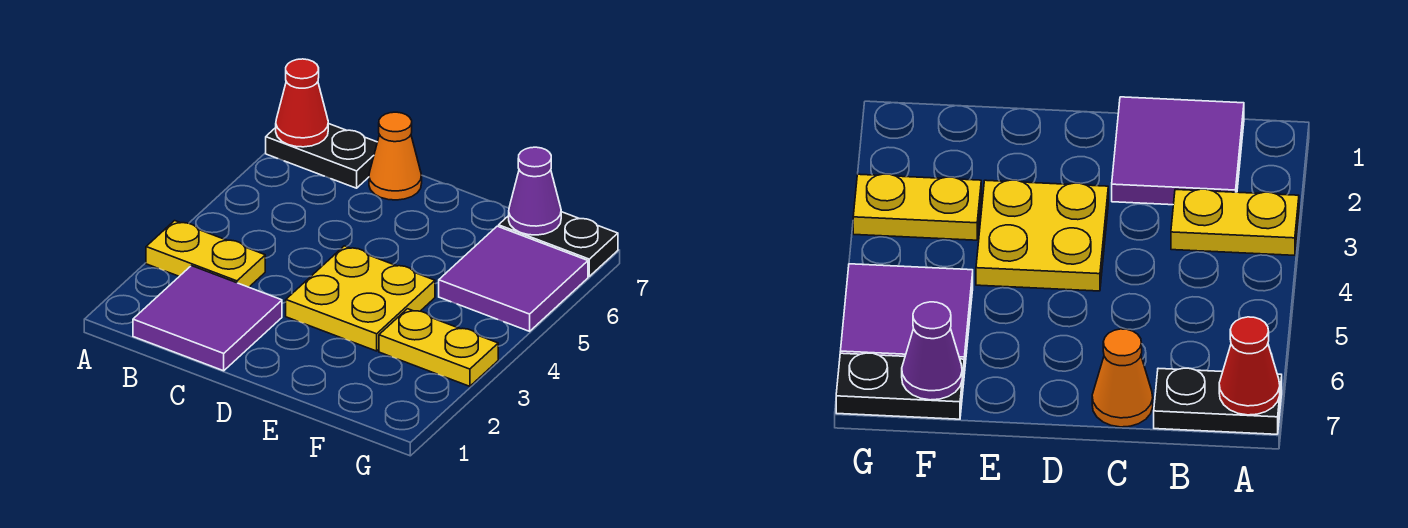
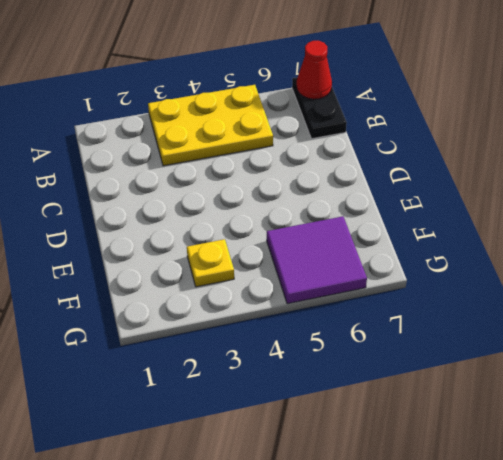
yellow 2x3 plate [148,85,273,166] -> yellow 1x2 plate [146,221,265,287]
yellow 1x1 plate [187,239,234,287] -> yellow 1x2 plate [379,309,498,386]
none -> purple 2x2 tile [133,266,282,371]
none -> orange 1x1 cone [369,112,422,200]

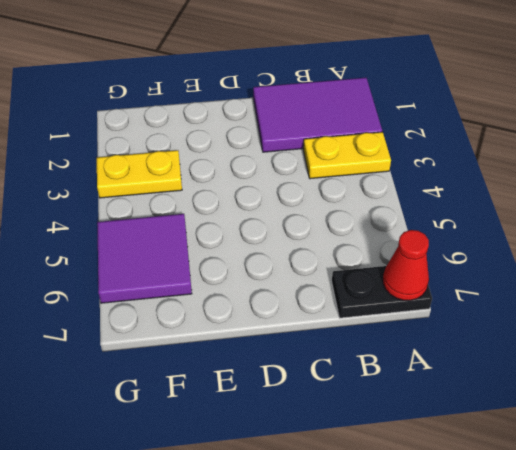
purple 2x3 tile [253,78,382,152] -> purple 2x2 tile [133,266,282,371]
none -> orange 1x1 cone [369,112,422,200]
none -> yellow 2x2 plate [286,246,435,351]

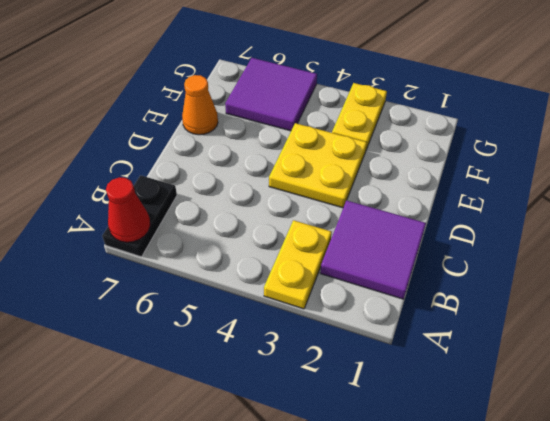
orange 1x1 cone [182,75,218,135] -> orange 1x1 cone moved to [369,112,422,200]
none -> black 1x2 plate [499,212,618,276]
none -> purple 1x1 cone [509,147,561,235]

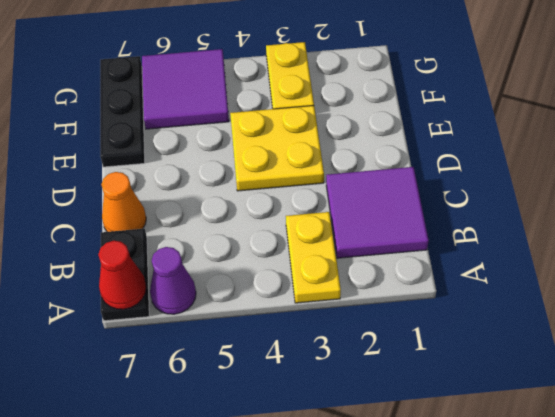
purple 1x1 cone [150,247,196,314] -> purple 1x1 cone moved to [509,147,561,235]
black 1x3 plate [100,56,145,167] -> black 1x2 plate [499,212,618,276]

